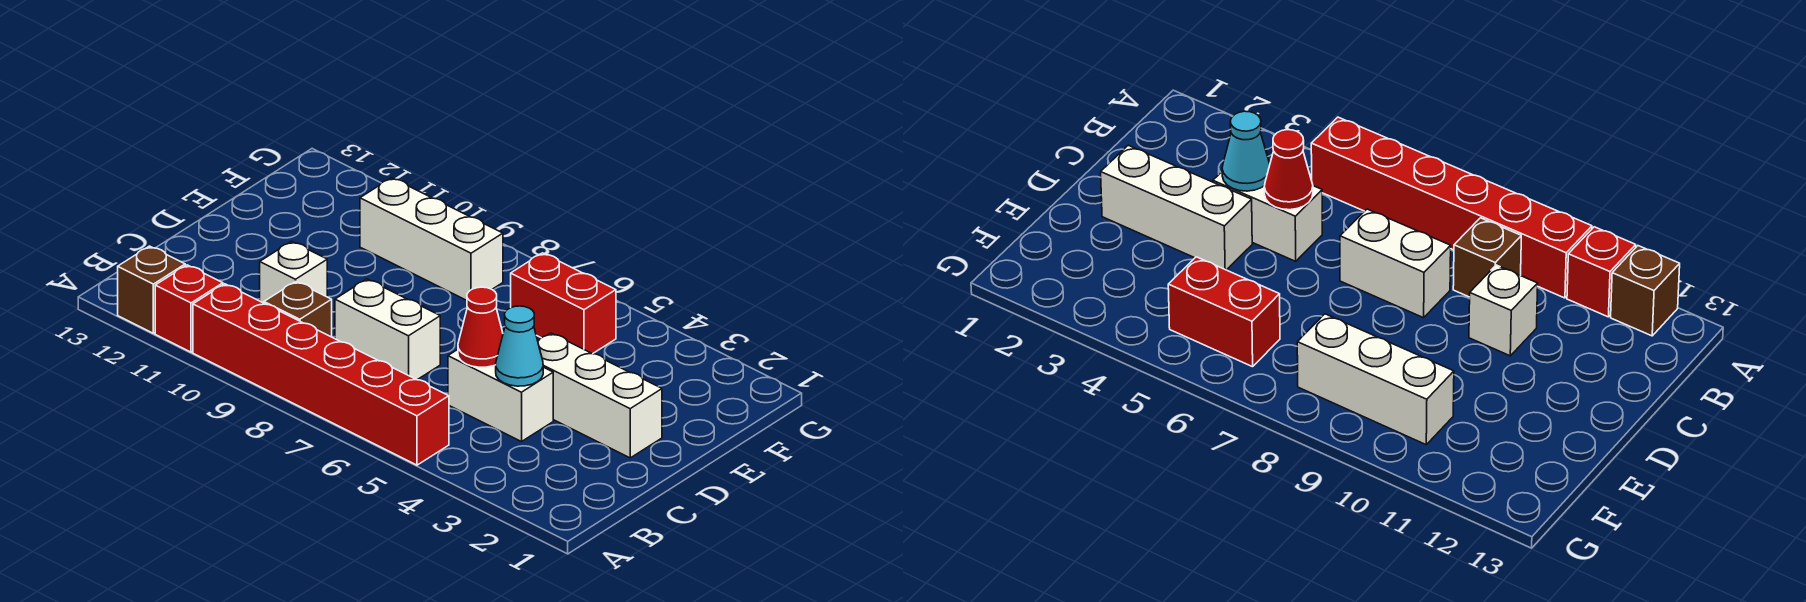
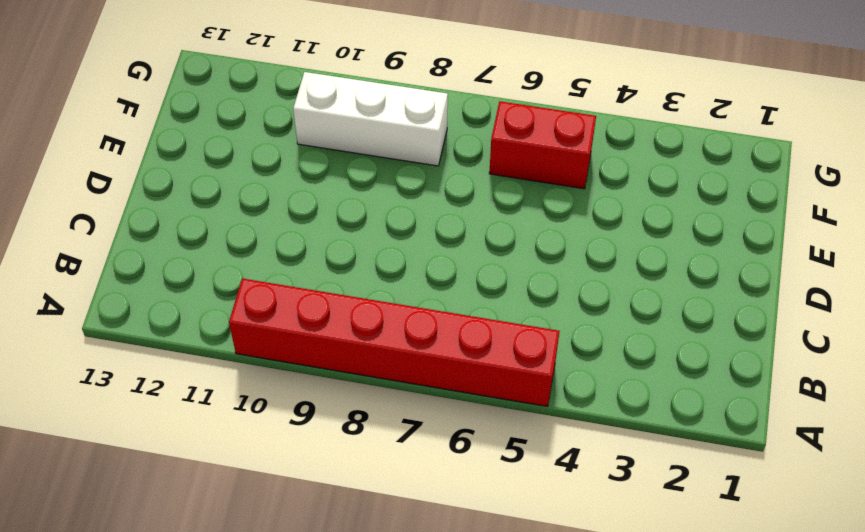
none -> red 1x1 brick [155,265,223,352]
none -> brown 1x1 brick [118,246,185,333]
none -> brown 1x1 brick [264,282,332,337]

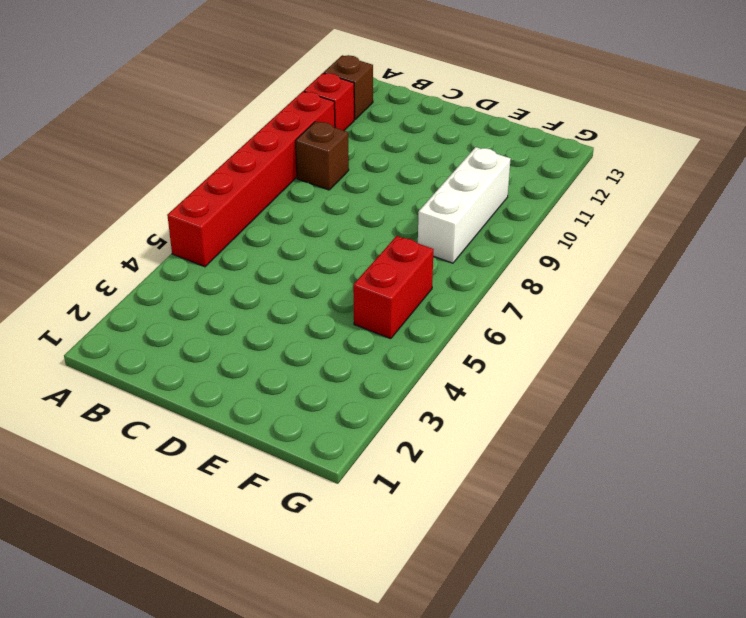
none -> white 1x2 brick [448,350,553,442]
none -> white 1x2 brick [335,279,440,380]
none -> white 1x1 brick [260,241,327,303]

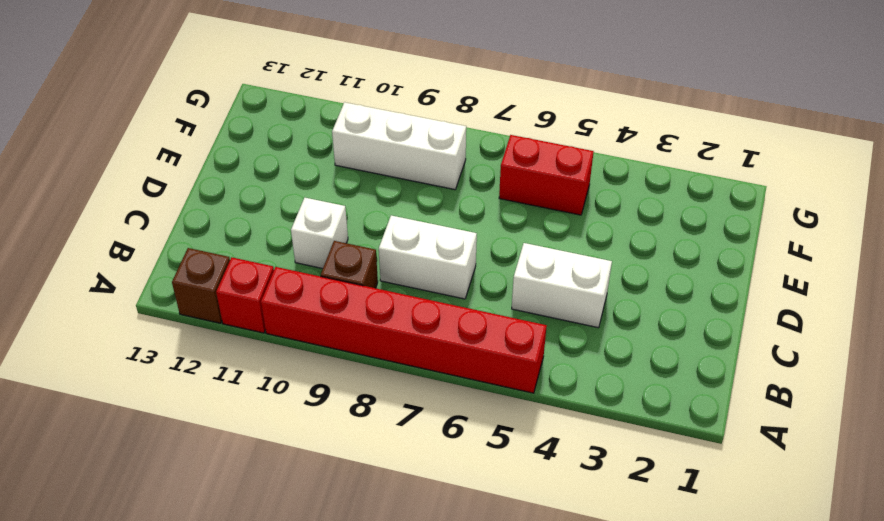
none -> white 1x3 brick [538,333,662,458]
none -> cyan 1x1 cone [496,306,543,386]
none -> red 1x1 cone [458,287,503,367]

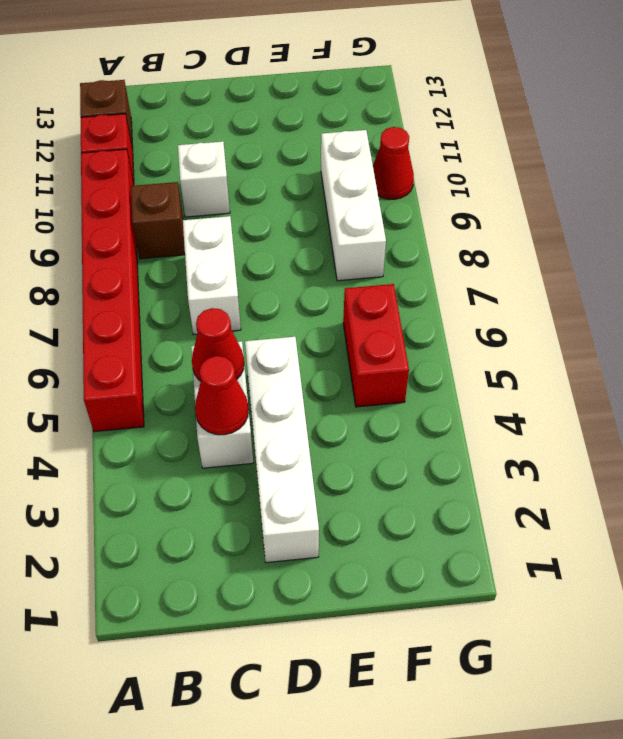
red 1x1 cone [195,356,249,435] -> cyan 1x1 cone [496,306,543,386]
white 1x4 brick [245,337,319,563] -> white 1x3 brick [538,333,662,458]
red 1x1 cone [373,127,414,199] -> none

